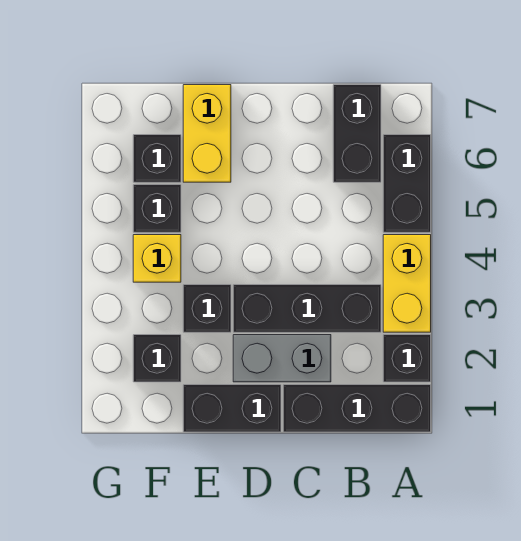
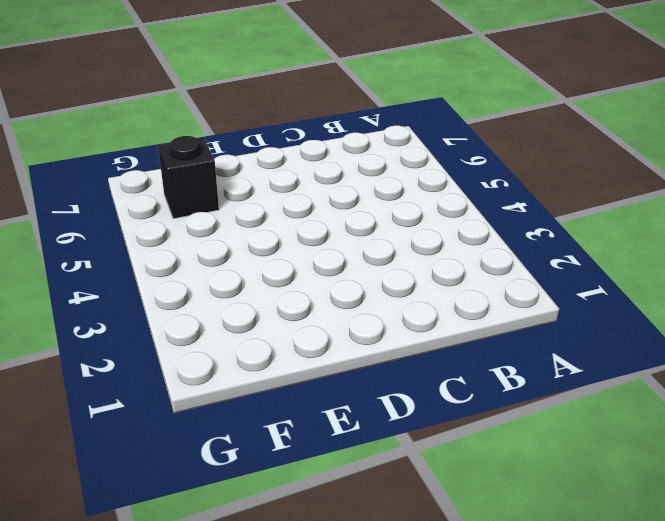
none -> black 1x3 brick [283,385,431,432]
none -> black 1x1 brick [383,335,431,382]
none -> yellow 1x2 brick [383,235,431,332]

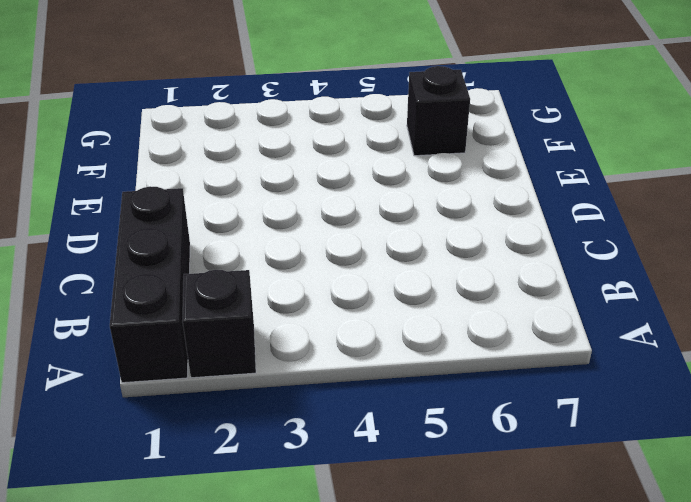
none -> yellow 1x2 brick [383,235,431,332]
none -> black 1x2 brick [383,135,431,232]
none -> black 1x3 brick [233,285,381,332]

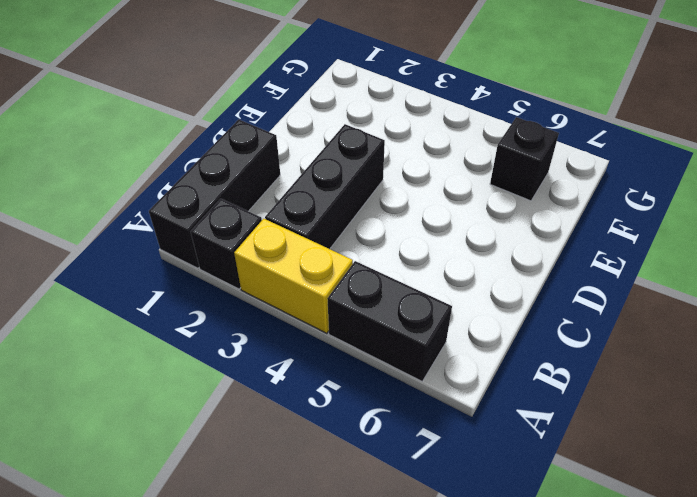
none -> black 1x2 brick [333,85,381,182]
none -> grey 1x2 brick [233,335,331,382]
none -> black 1x2 brick [183,385,281,432]

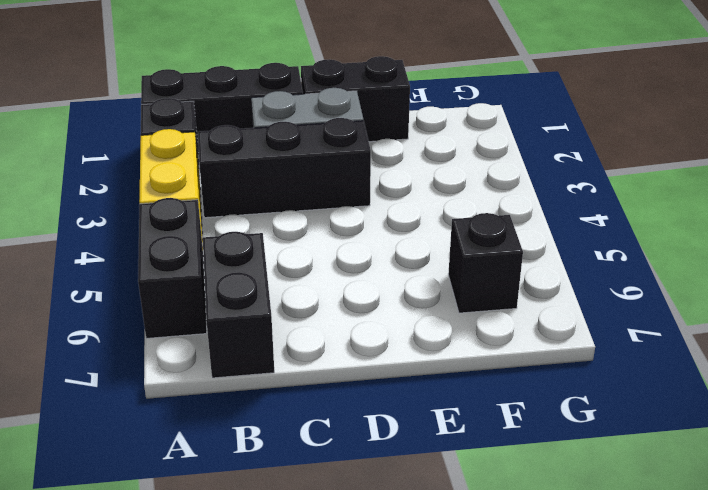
none -> black 1x1 brick [183,285,231,332]
none -> yellow 1x2 brick [183,85,231,182]
none -> black 1x1 brick [133,335,181,382]

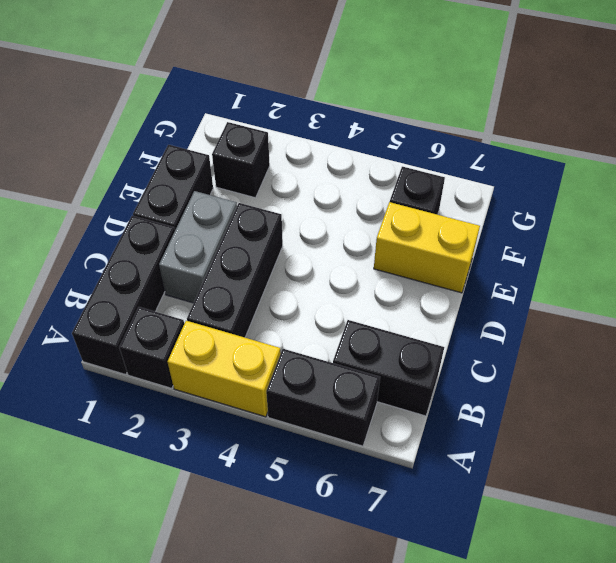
none -> black 1x1 brick [183,285,231,332]
none -> yellow 1x1 brick [133,235,181,282]
none -> black 1x1 brick [133,185,181,232]

